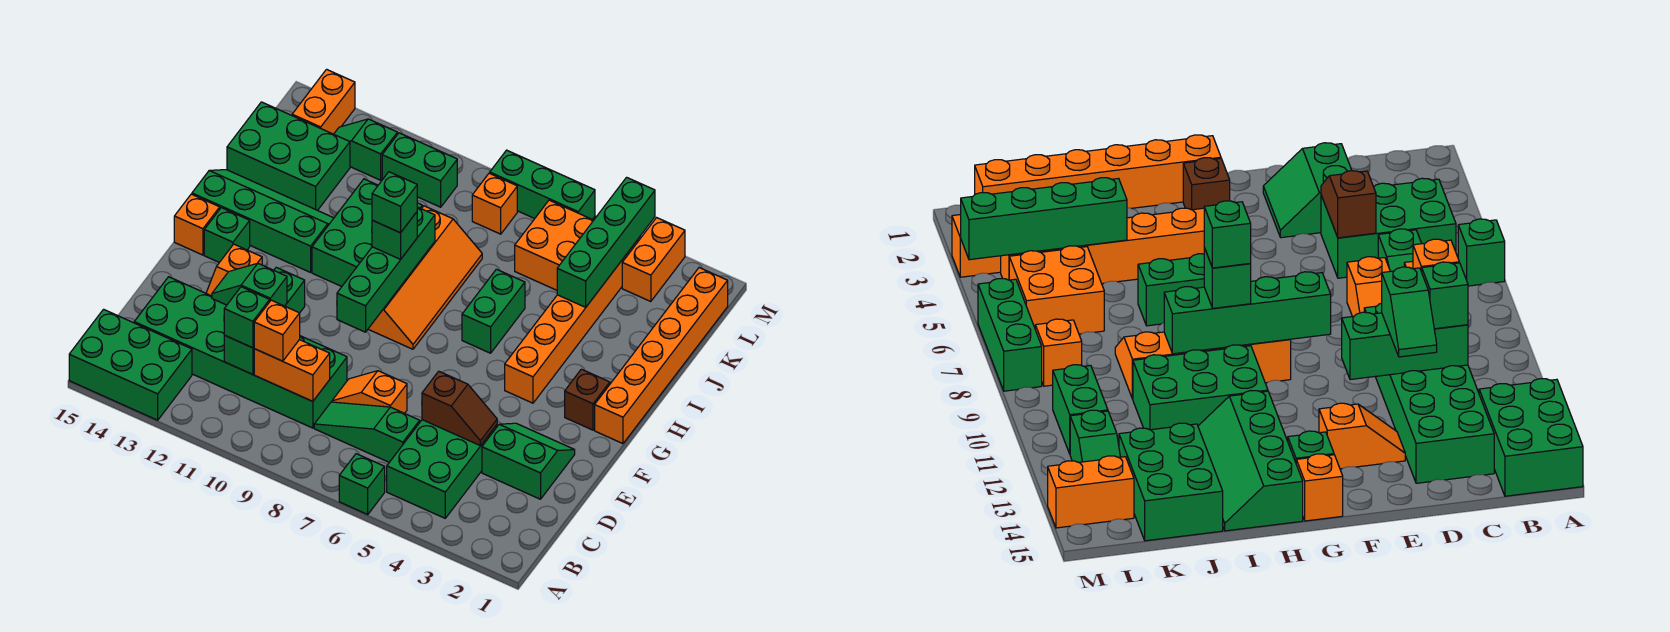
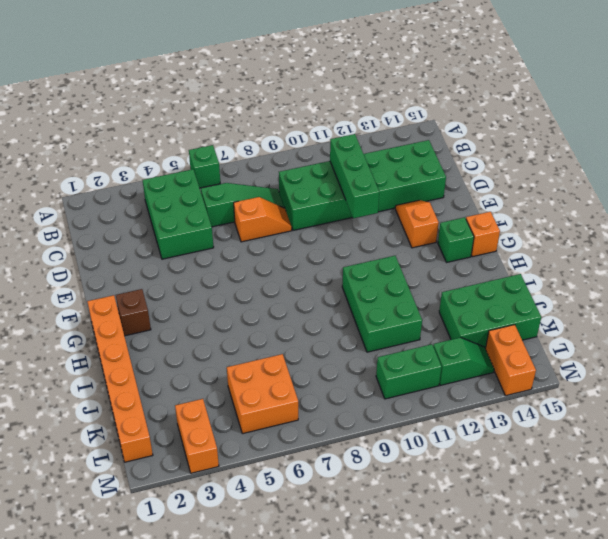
none -> green 2x3 brick [69,309,192,420]
none -> green 2x2 slope [482,423,575,499]
none -> orange 1x6 brick [505,240,638,403]
none -> orange 2x4 slope [368,206,482,349]

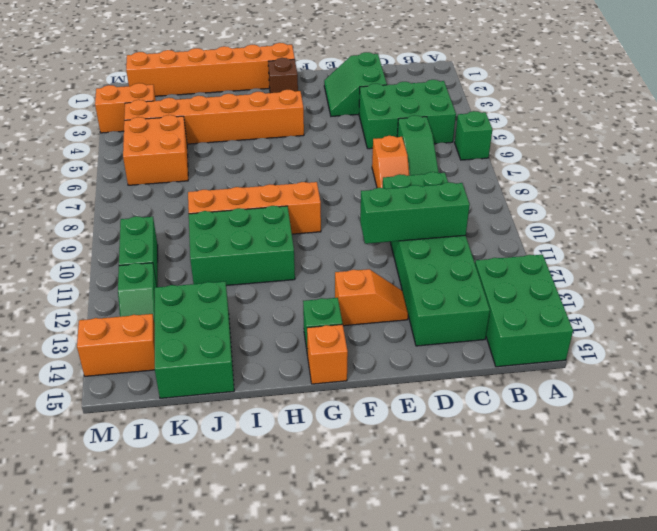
none -> green 1x2 brick [462,269,525,353]
none -> green 2x4 slope [192,170,334,272]
none -> orange 1x1 brick [472,173,517,234]
none -> green 1x3 brick [490,150,595,220]

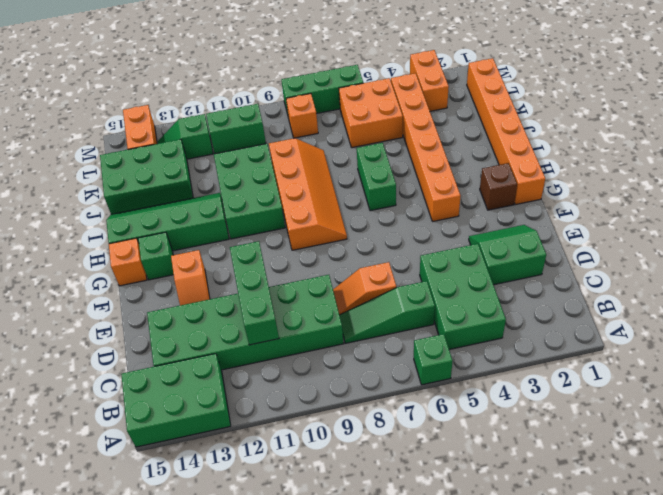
none -> orange 1x2 brick [254,340,330,401]
none -> brown 1x2 slope [422,371,497,446]
none -> green 1x4 brick [337,207,435,332]
none -> green 1x4 brick [557,177,655,307]

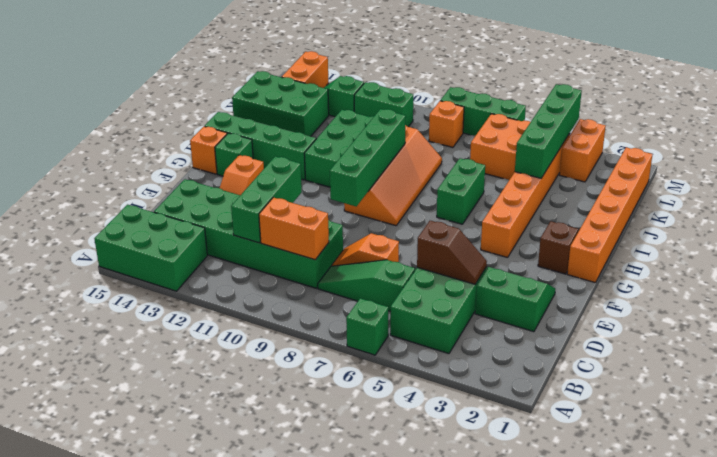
none -> orange 1x1 brick [254,300,300,361]
none -> green 1x1 brick [224,287,270,348]
none -> green 1x2 slope [212,263,287,306]
none -> green 1x1 brick [372,212,417,259]

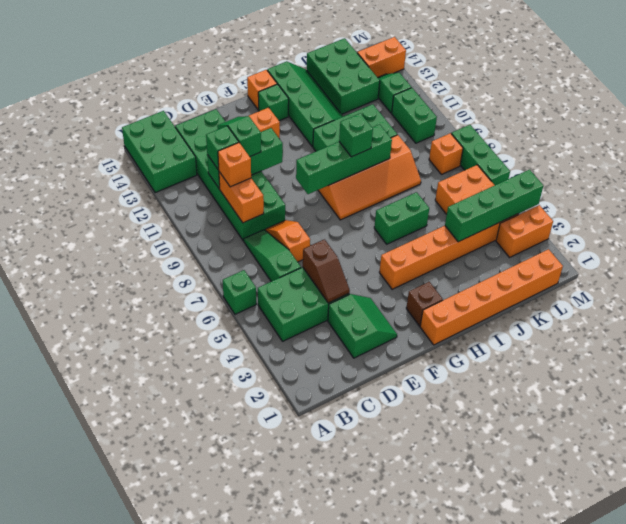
none -> green 1x1 brick [372,172,417,233]

